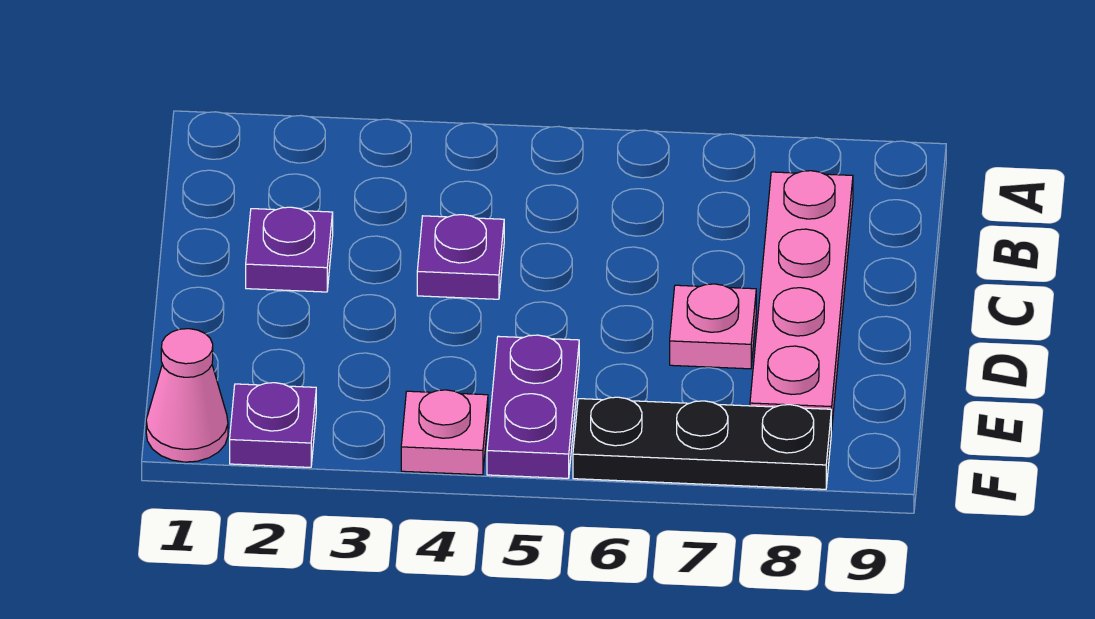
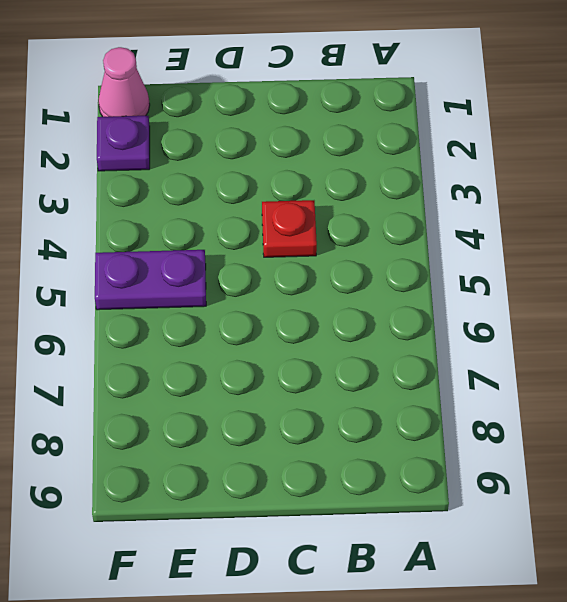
red 1x1 plate [262,200,317,257] -> purple 1x1 plate [417,215,504,299]
none -> pink 1x4 plate [750,171,853,431]
none -> purple 1x1 plate [246,207,333,292]

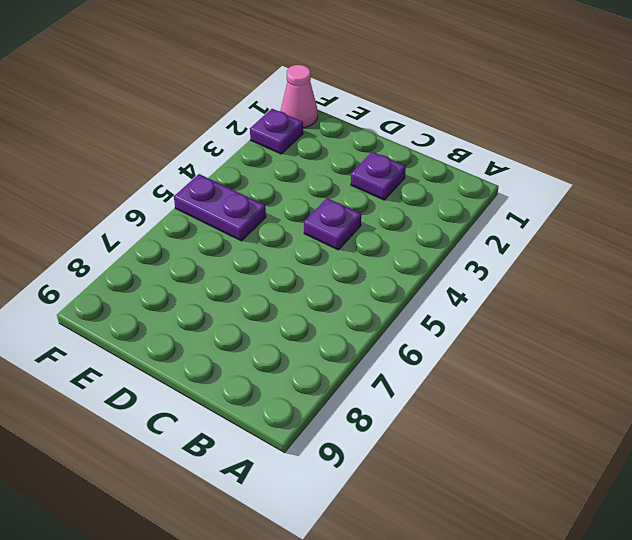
none -> pink 1x4 plate [750,171,853,431]
none -> pink 1x1 plate [670,284,756,369]

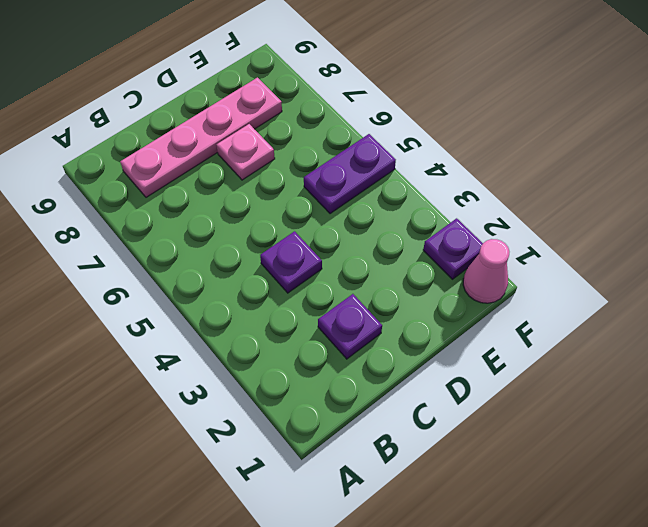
none -> pink 1x1 plate [401,390,488,475]
none -> black 1x3 plate [573,397,831,489]

